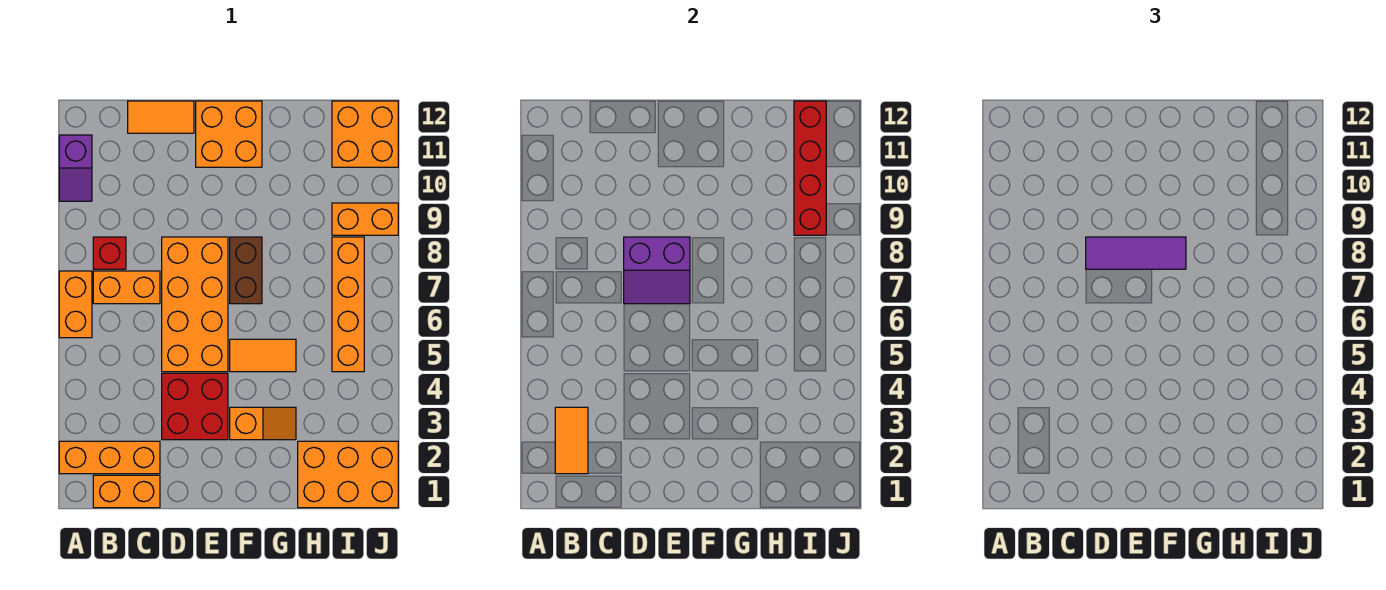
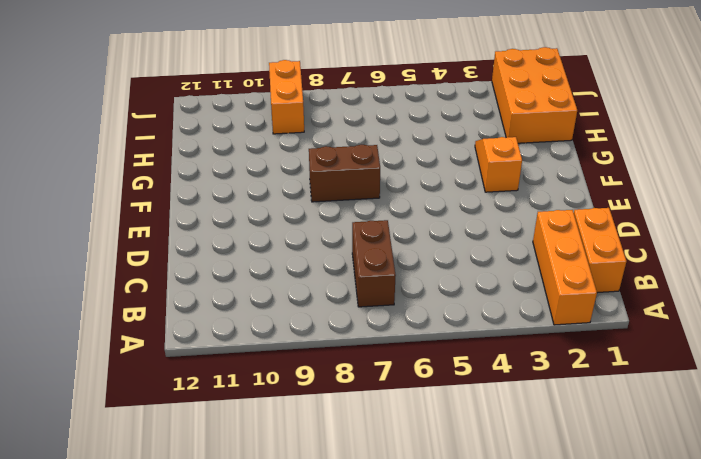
brown 1x2 brick [352,220,396,307] -> orange 1x2 brick [93,271,160,304]
none -> orange 1x2 brick [59,271,92,338]
none -> purple 1x2 slope [59,135,92,201]
none -> red 1x1 brick [93,237,126,269]

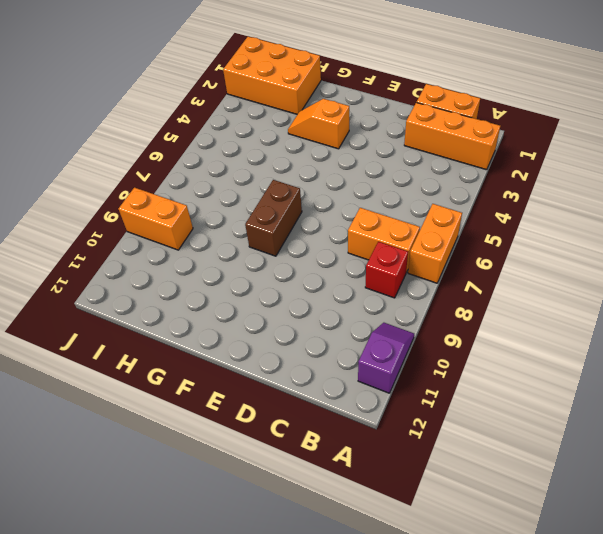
none -> orange 1x2 tile [128,101,194,133]
none -> red 2x2 brick [162,373,228,440]
none -> orange 2x4 brick [162,237,228,372]

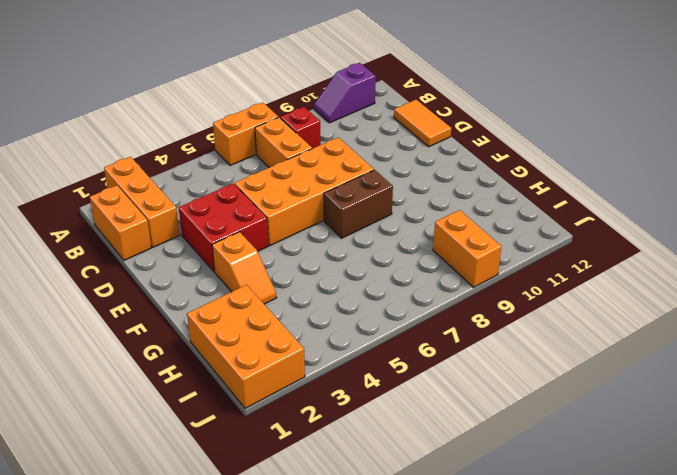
none -> orange 2x2 brick [196,101,262,167]
none -> orange 1x2 tile [230,339,296,372]
none -> orange 1x4 brick [332,237,364,372]

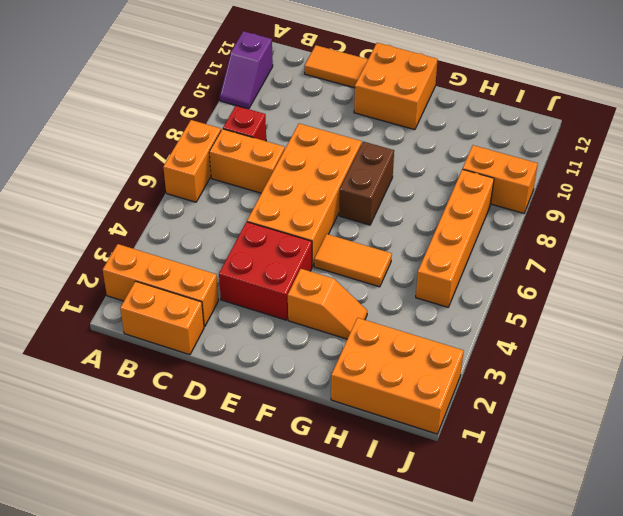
none -> orange 2x2 brick [332,101,398,167]
none -> orange 1x2 tile [555,407,588,474]
none -> purple 2x2 slope [624,237,690,304]

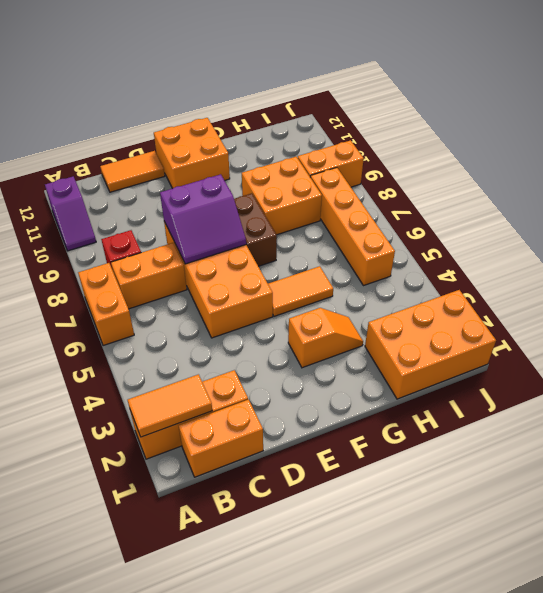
orange 1x2 tile [128,374,212,437] -> orange 1x2 tile turned to [555,407,588,474]
orange 2x2 brick [242,157,322,235] -> orange 2x2 brick moved to [332,101,398,167]
none -> red 2x2 brick [162,373,228,440]
none -> red 1x4 brick [794,101,826,235]
none -> purple 1x3 tile [1086,237,1186,269]

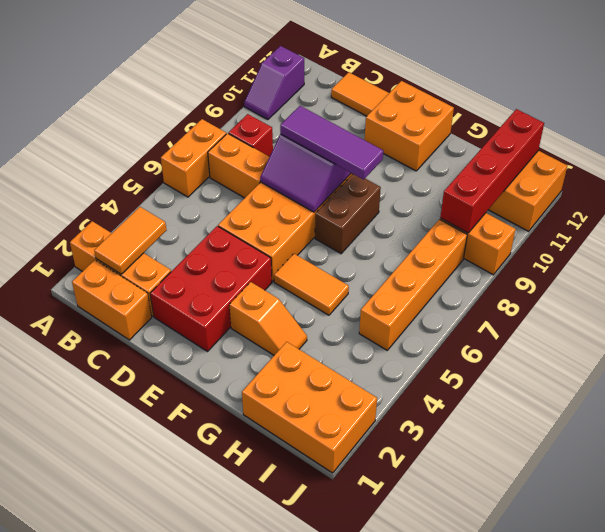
red 2x3 brick [150,226,272,351] -> red 2x2 brick [162,373,228,440]

